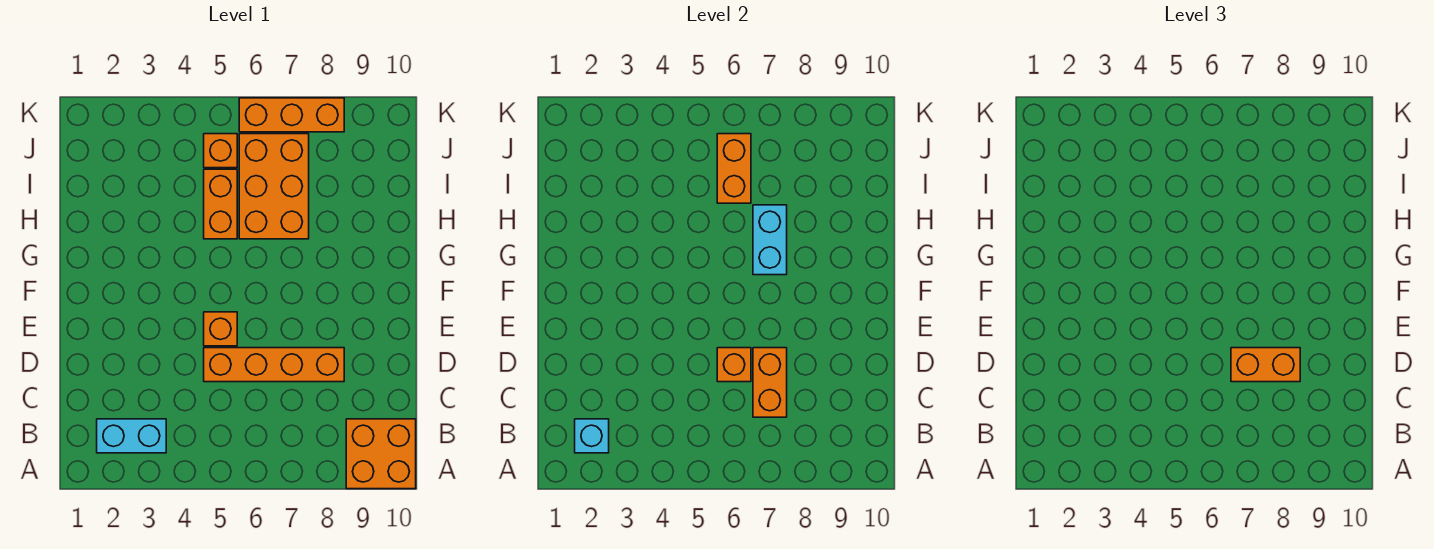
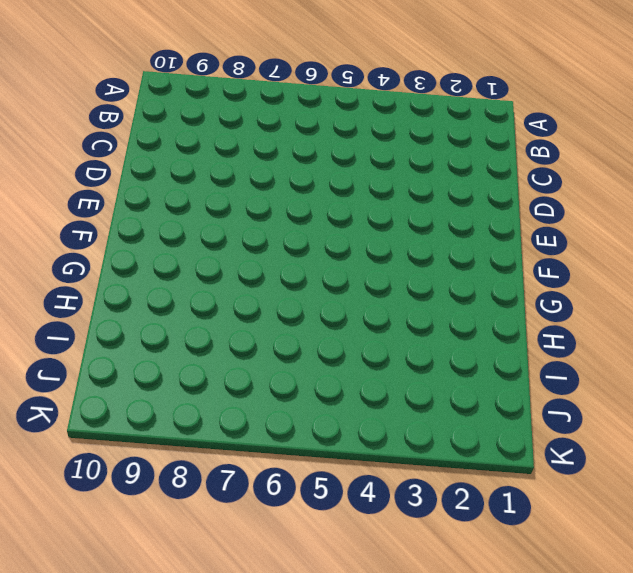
none -> orange 2x2 brick [346,419,416,489]
none -> cyan 1x2 brick [97,419,166,453]
none -> orange 1x4 brick [204,348,344,382]

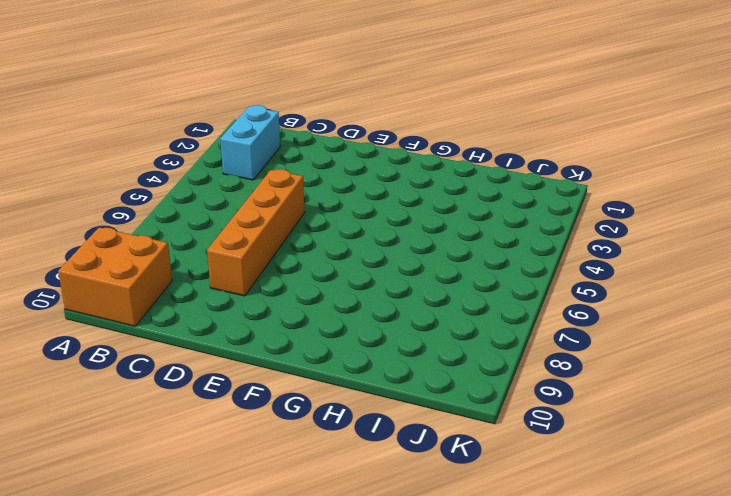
none -> orange 1x1 brick [204,312,237,346]
none -> orange 1x2 brick [204,169,237,239]
none -> orange 2x3 brick [239,134,309,239]

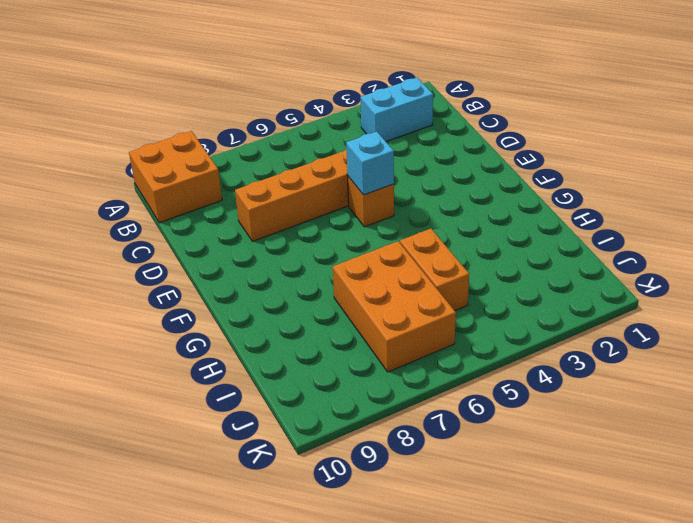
cyan 1x1 brick [346,132,394,195] -> cyan 1x1 brick moved to [575,419,609,453]
none -> orange 1x1 brick [204,134,237,168]
none -> orange 1x3 brick [239,98,344,132]
none -> orange 1x2 brick [753,348,787,417]

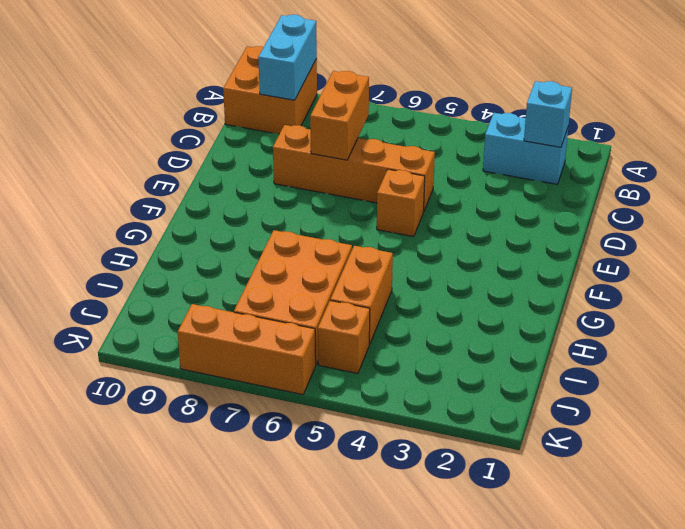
cyan 1x2 brick [258,15,317,100] -> cyan 1x2 brick moved to [753,205,787,275]
none -> orange 1x1 brick [717,348,751,382]
none -> orange 1x2 brick [717,134,751,203]
none -> orange 1x2 brick [1231,348,1300,382]

